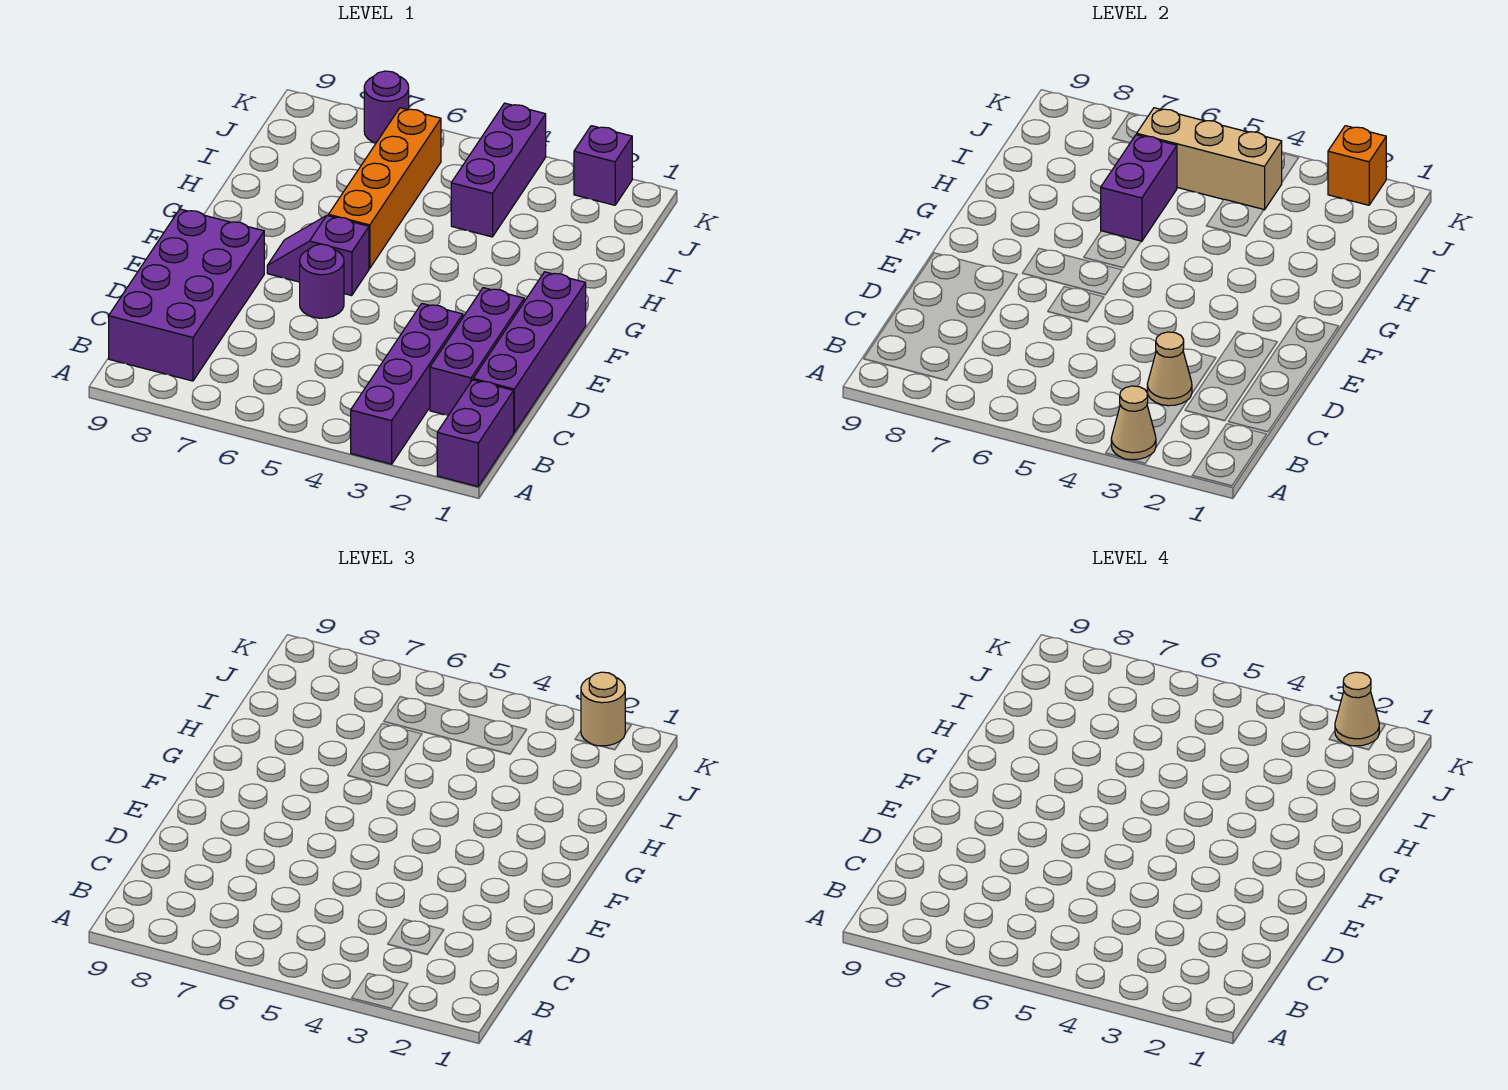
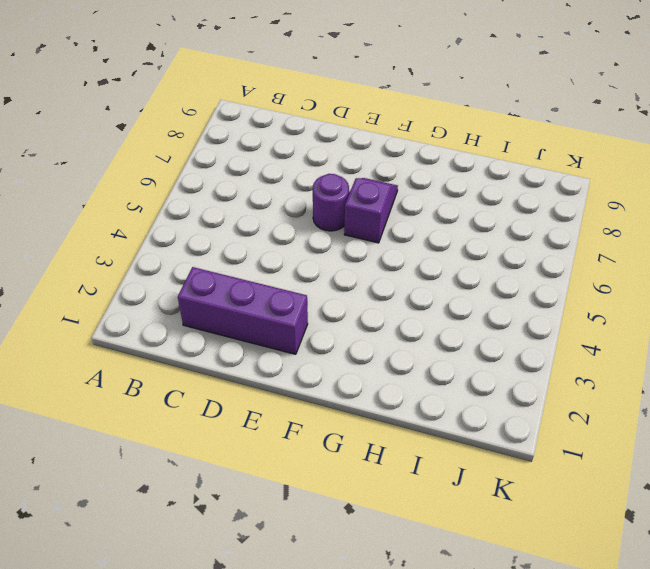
none -> purple 1x2 brick [437,380,514,487]
none -> purple 1x4 brick [351,304,463,464]
none -> purple 2x4 brick [109,209,264,381]

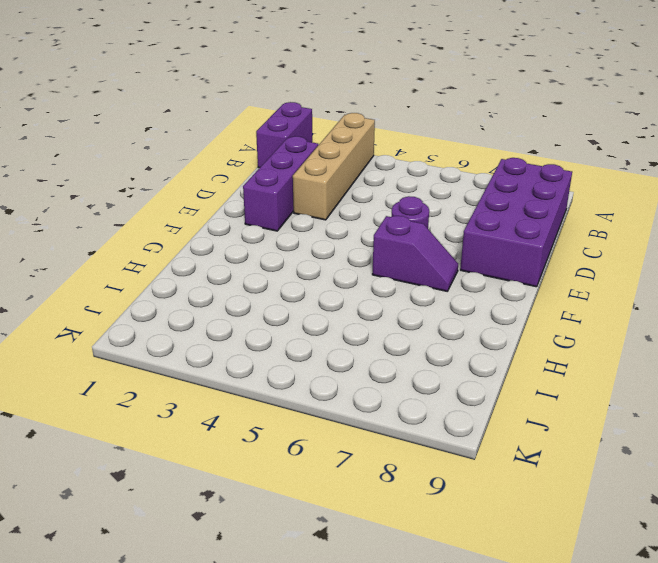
tan 1x4 brick [293,113,375,220] -> purple 1x4 brick [351,304,463,464]
none -> purple 1x4 brick [473,272,586,432]
none -> orange 1x4 brick [329,108,441,269]
none -> purple 1x3 brick [451,103,546,237]

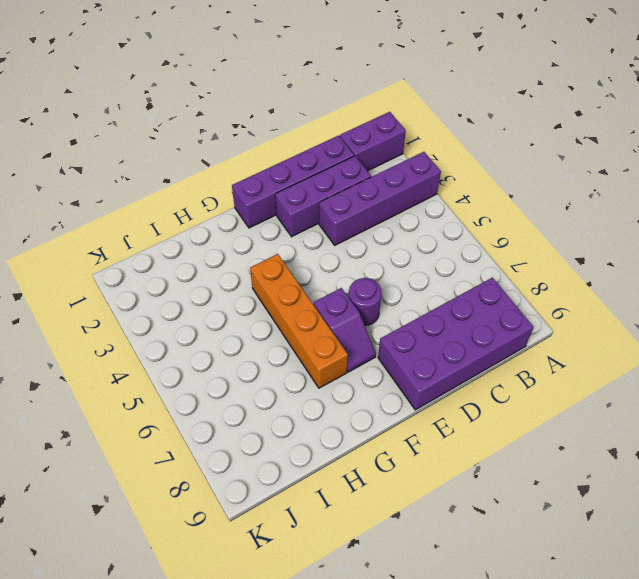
orange 1x4 brick [250,254,348,388] -> orange 1x4 brick turned to [329,108,441,269]
none -> purple 1x3 brick [451,103,546,237]
none -> purple 1x1 brick [574,126,632,205]
none -> purple 1x1 round brick [364,71,409,143]

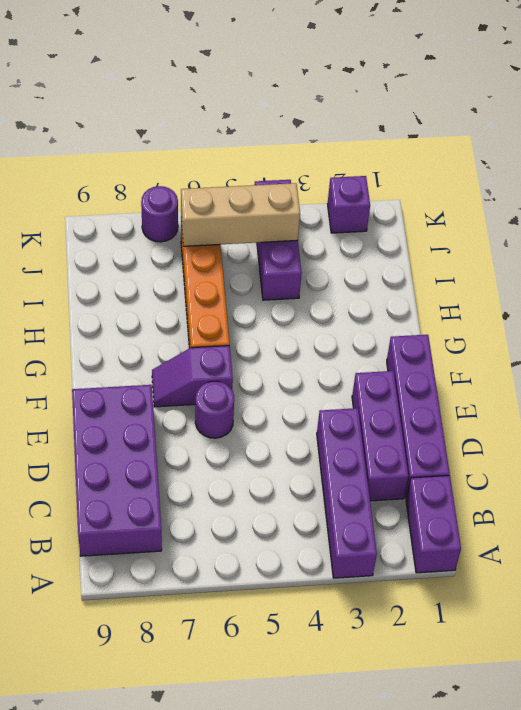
none -> tan 1x1 cone [1111,386,1156,460]
none -> tan 1x1 cone [1147,332,1192,406]
none -> purple 1x2 brick [1101,135,1177,242]

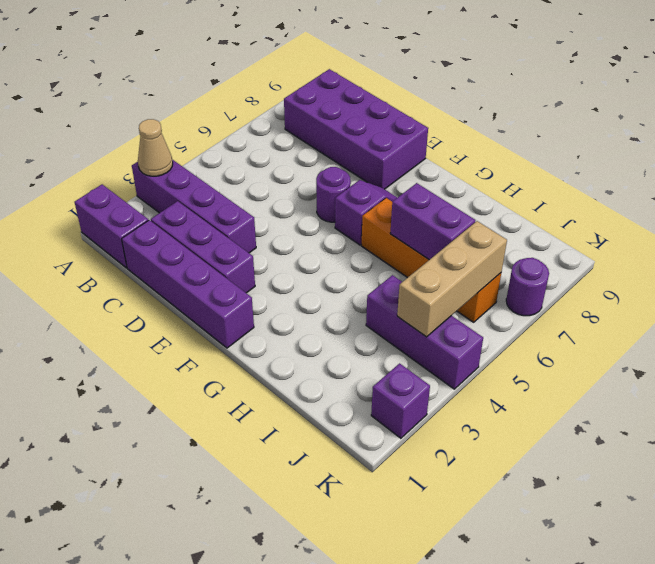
none -> tan 1x1 cone [1147,332,1192,406]
none -> orange 1x1 brick [1328,126,1386,205]
none -> tan 1x1 round brick [581,672,625,746]

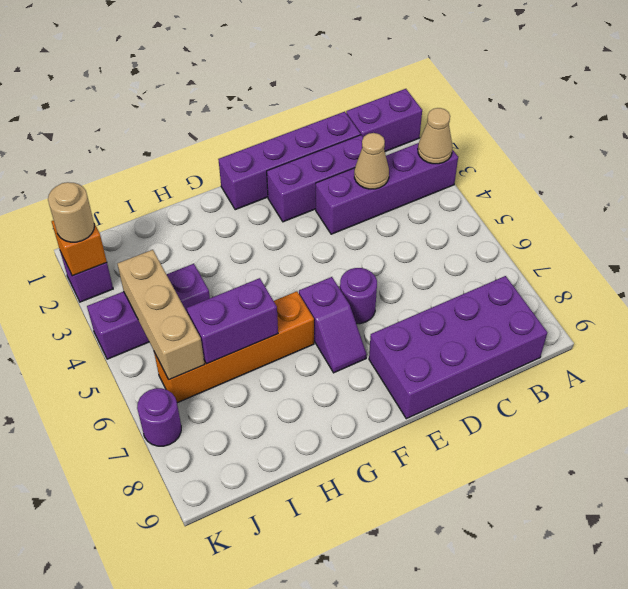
none -> tan 1x1 cone [1335,672,1379,746]

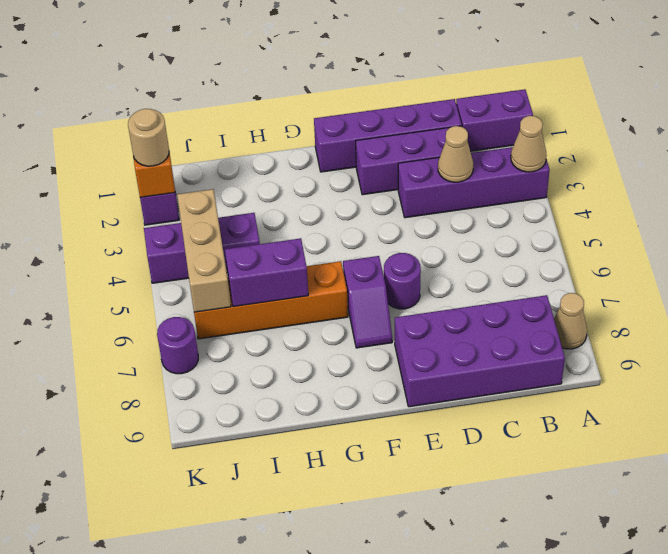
tan 1x1 cone [554,293,587,349] -> tan 1x1 cone moved to [1335,672,1379,746]

